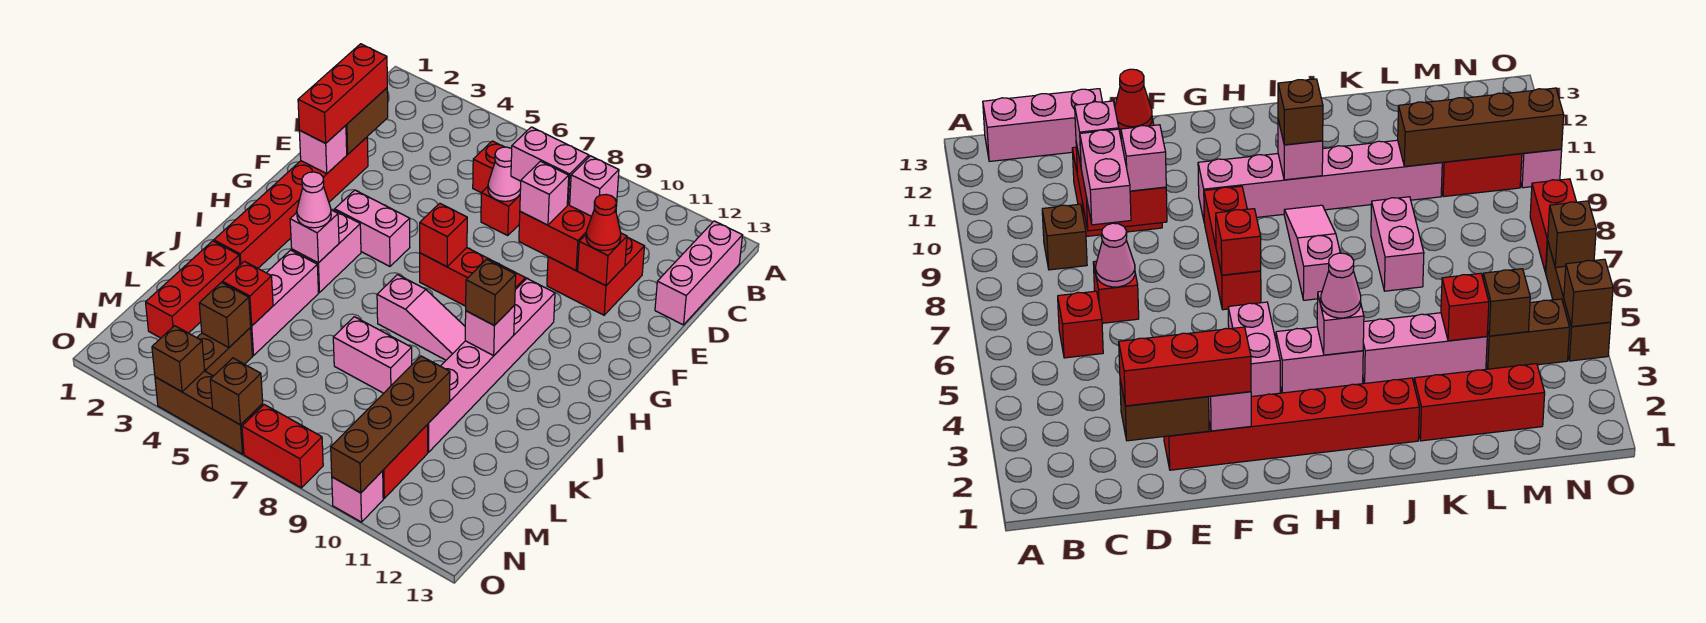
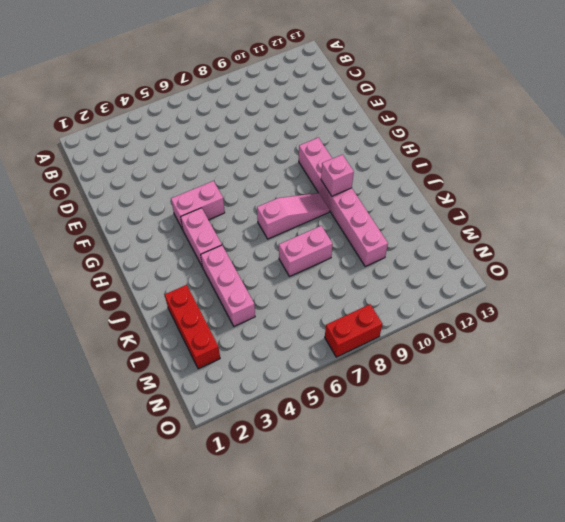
none -> pink 1x3 brick [655,221,743,325]
none -> red 1x1 brick [473,141,503,193]
none -> brown 1x1 brick [1042,204,1087,270]
none -> red 1x1 brick [481,187,520,236]

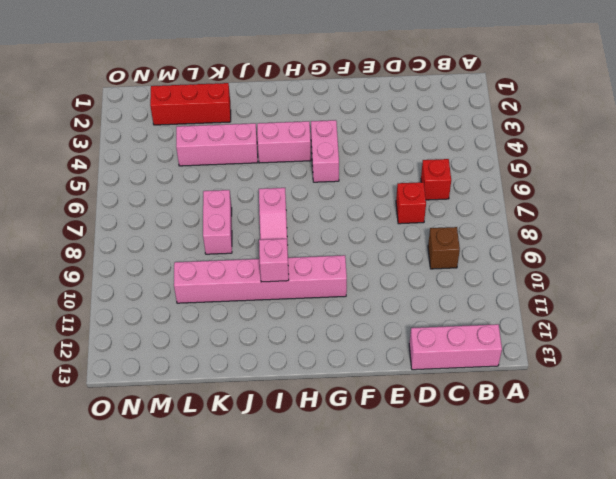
none -> red 2x2 brick [547,237,644,315]
none -> red 1x6 brick [214,137,368,268]
none -> red 1x3 brick [420,248,525,306]
none -> brown 1x2 brick [197,328,253,376]

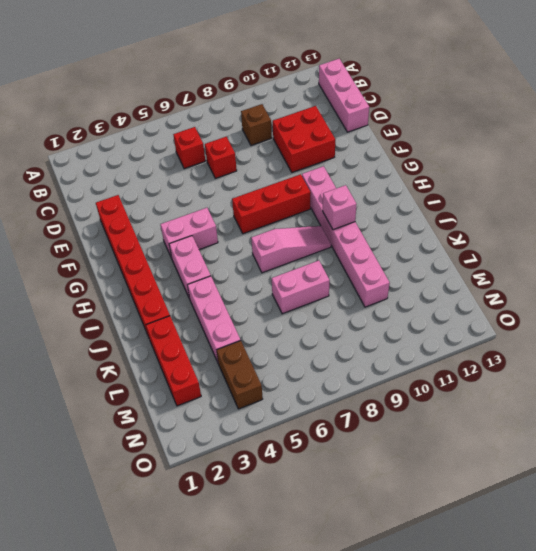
none -> red 1x2 brick [383,425,428,498]
none -> brown 1x3 brick [155,371,263,454]
none -> red 1x2 brick [242,405,323,488]
none -> pink 1x1 brick [332,471,383,522]

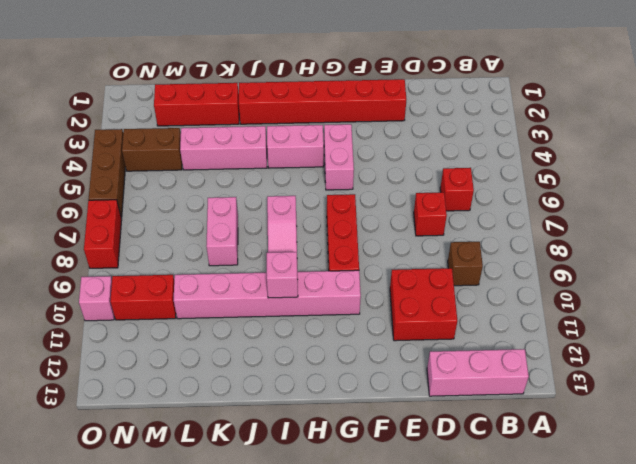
none -> brown 1x2 brick [346,88,388,154]
none -> pink 1x1 cone [488,147,521,201]
none -> red 2x2 brick [519,201,617,270]
none -> red 1x1 brick [578,233,627,286]

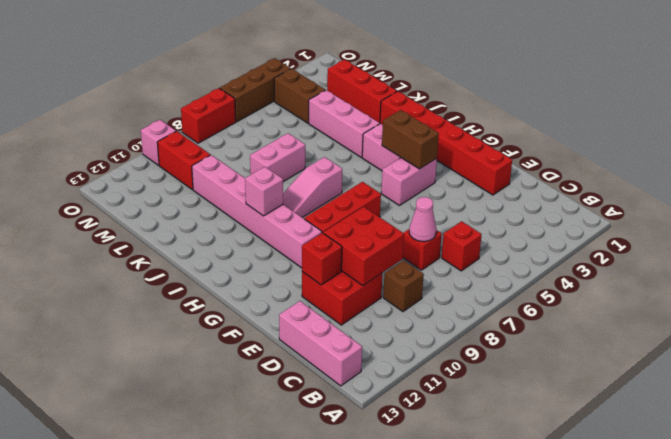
brown 1x2 brick [382,110,439,169] -> brown 1x2 brick moved to [346,88,388,154]
none -> pink 1x1 brick [299,125,347,174]
none -> red 1x1 brick [420,203,467,267]
none -> pink 1x1 brick [290,210,339,263]
none -> red 1x1 brick [222,261,273,326]

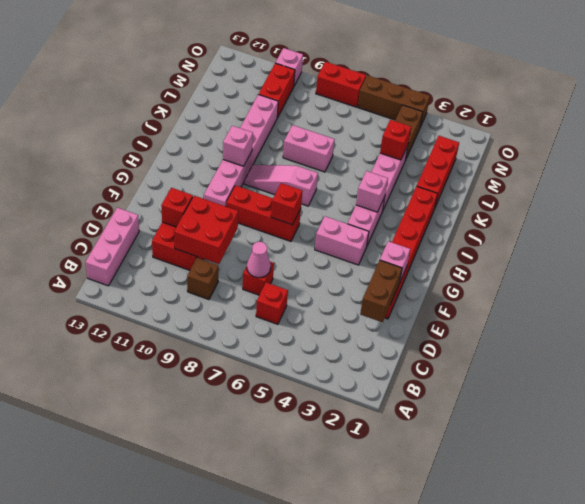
none -> brown 1x4 brick [331,356,450,493]
none -> brown 1x1 brick [199,282,251,348]
none -> brown 1x1 brick [152,326,205,392]
none -> brown 1x1 brick [210,358,263,425]

